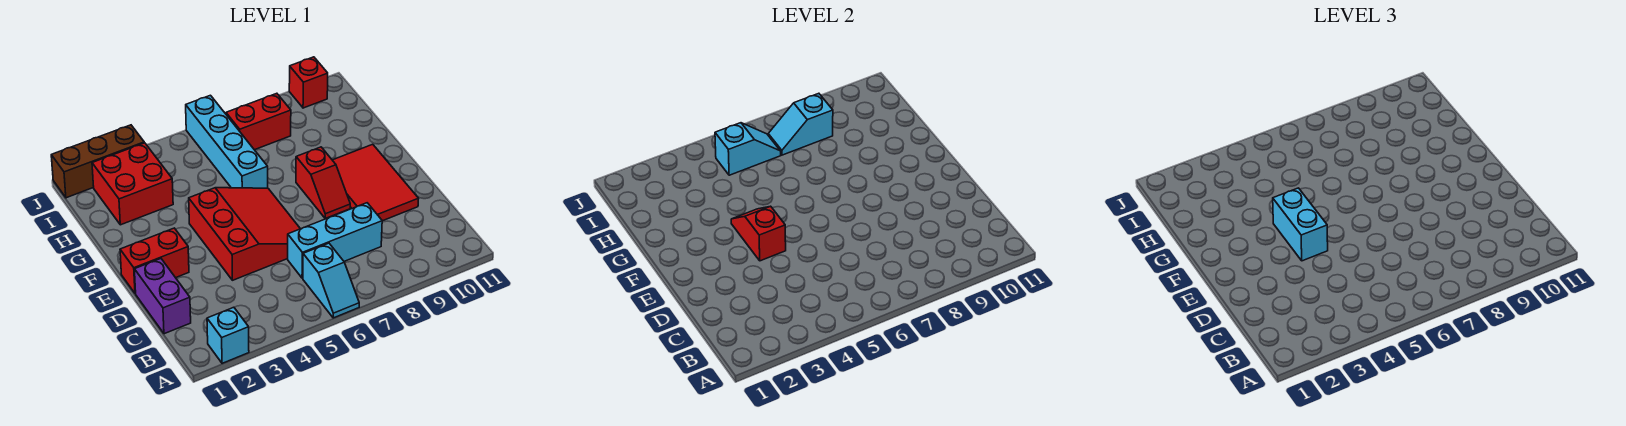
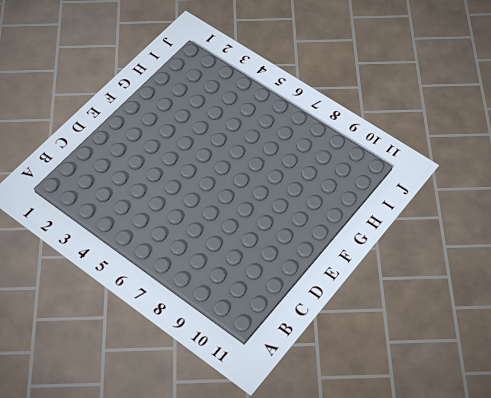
none -> cyan 1x1 brick [207,307,249,363]
none -> cyan 1x2 slope [303,243,359,318]
none -> purple 1x2 brick [134,259,191,334]

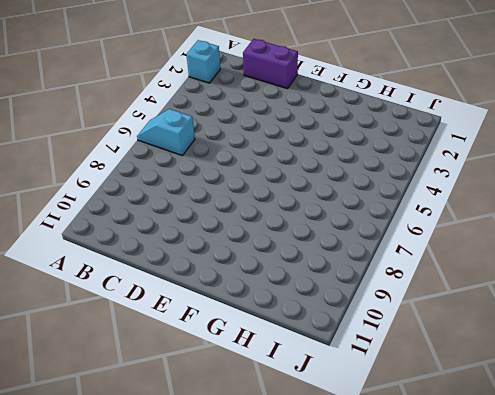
none -> cyan 1x3 brick [288,203,382,278]
none -> red 3x3 slope [189,188,300,280]
none -> red 2x3 tile [333,144,419,221]

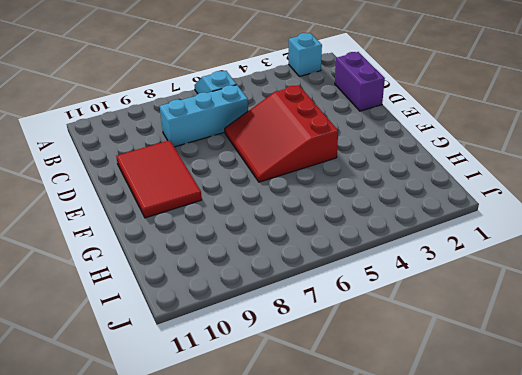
none -> red 1x2 brick [120,228,189,294]
none -> red 1x2 slope [296,147,350,218]
none -> cyan 1x4 brick [186,95,268,188]

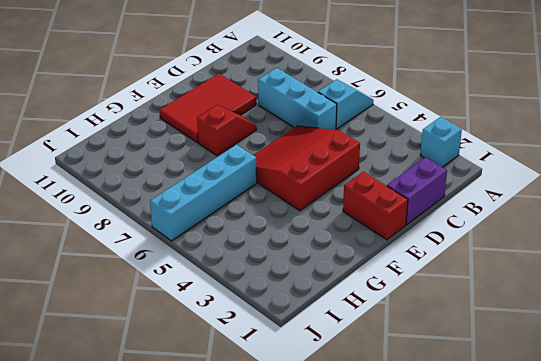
none -> red 2x2 brick [92,143,173,225]
none -> red 1x2 brick [226,93,291,150]
none -> brown 1x3 brick [51,125,144,198]

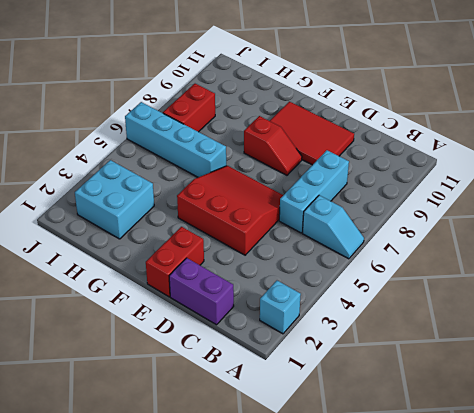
cyan 2x2 brick [75,160,154,239] -> red 2x2 brick [92,143,173,225]
none -> brown 1x3 brick [51,125,144,198]
none -> red 1x1 brick [289,57,328,108]
none -> red 1x2 slope [731,206,786,261]

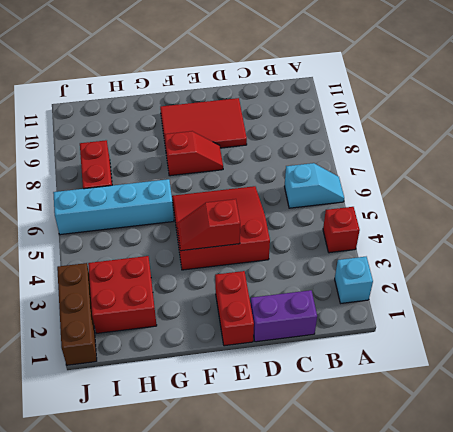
red 1x1 brick [323,207,360,253] -> red 1x1 brick moved to [289,57,328,108]
none -> cyan 1x3 brick [288,203,382,278]
none -> cyan 1x2 slope [715,123,781,175]
none -> cyan 1x2 slope [768,93,833,155]

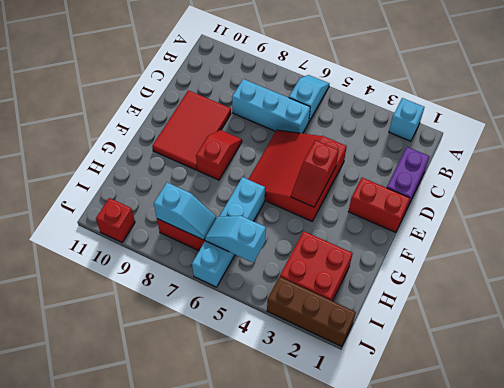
none -> cyan 1x2 brick [1273,188,1328,261]

